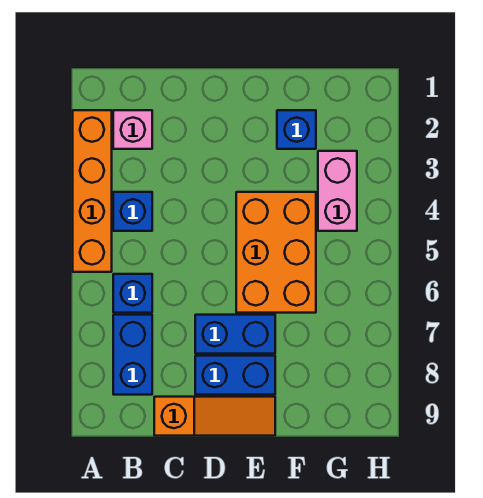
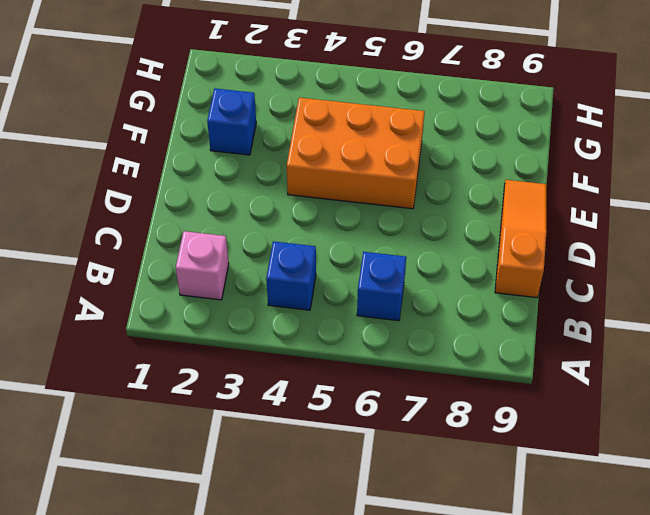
none -> orange 1x4 brick [73,110,112,272]
none -> blue 1x2 brick [113,315,152,395]

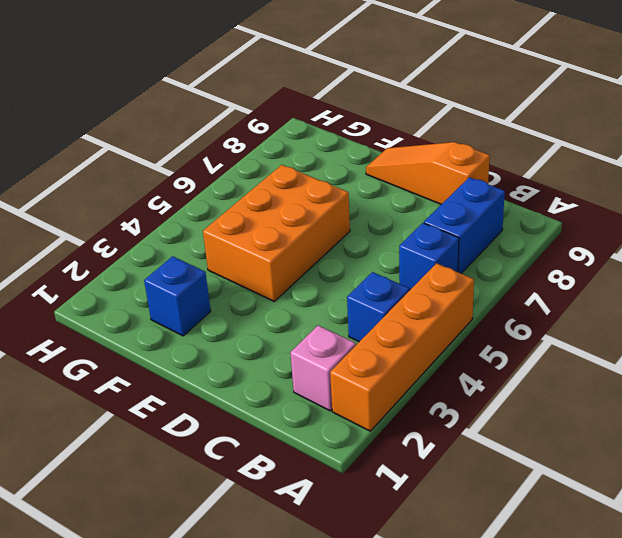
none -> blue 1x2 brick [195,315,275,354]
none -> blue 1x2 brick [195,356,275,395]

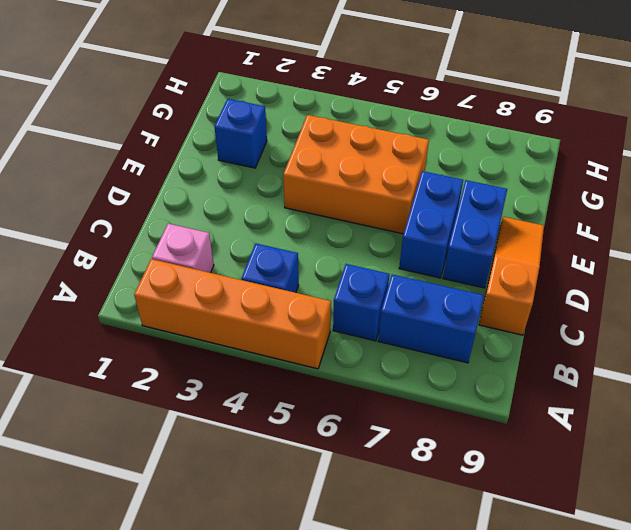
none -> pink 1x2 brick [318,151,357,231]

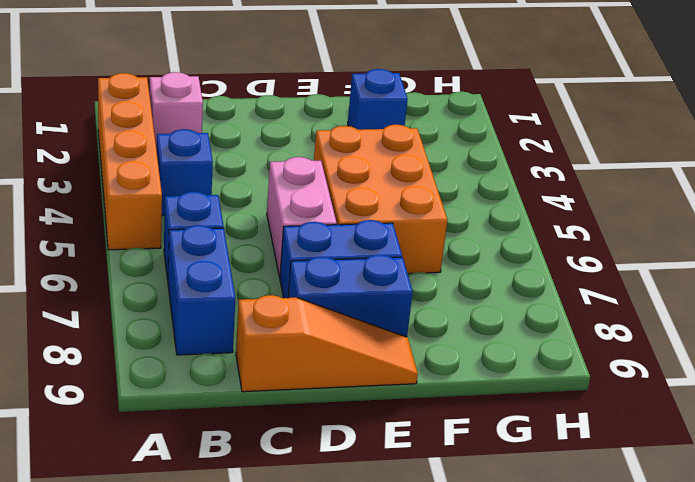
pink 1x2 brick [267,157,337,277] -> pink 1x2 brick moved to [318,151,357,231]

